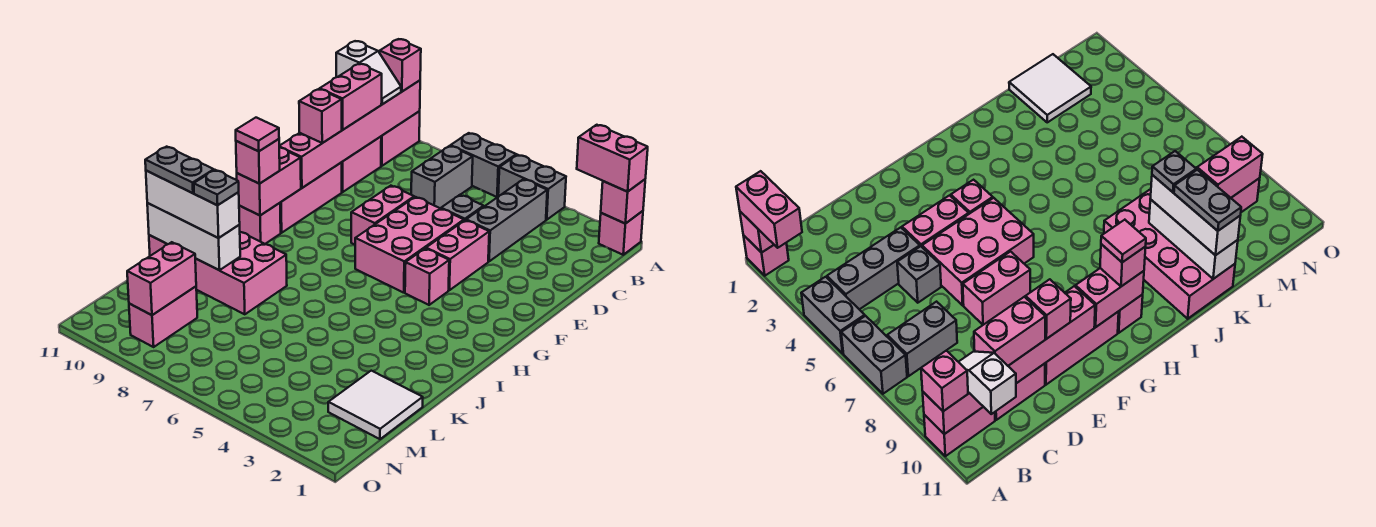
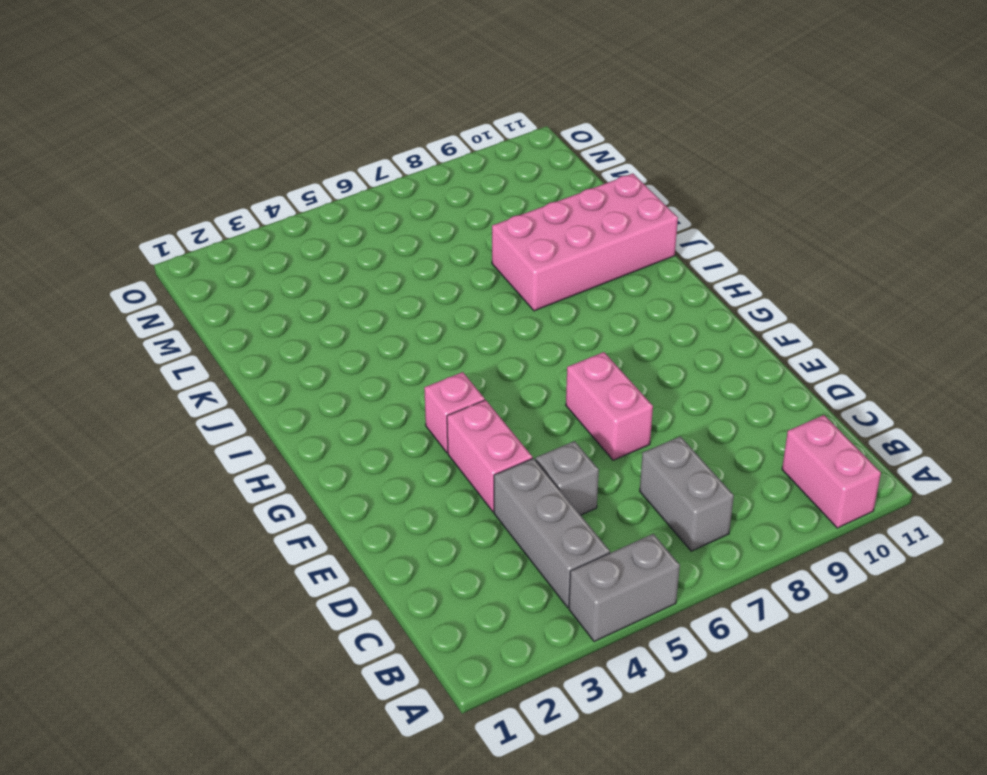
none -> pink 1x1 brick [599,211,643,255]
none -> grey 1x2 brick [451,133,516,197]
none -> pink 1x2 brick [341,137,381,192]
none -> pink 2x3 brick [355,197,464,293]

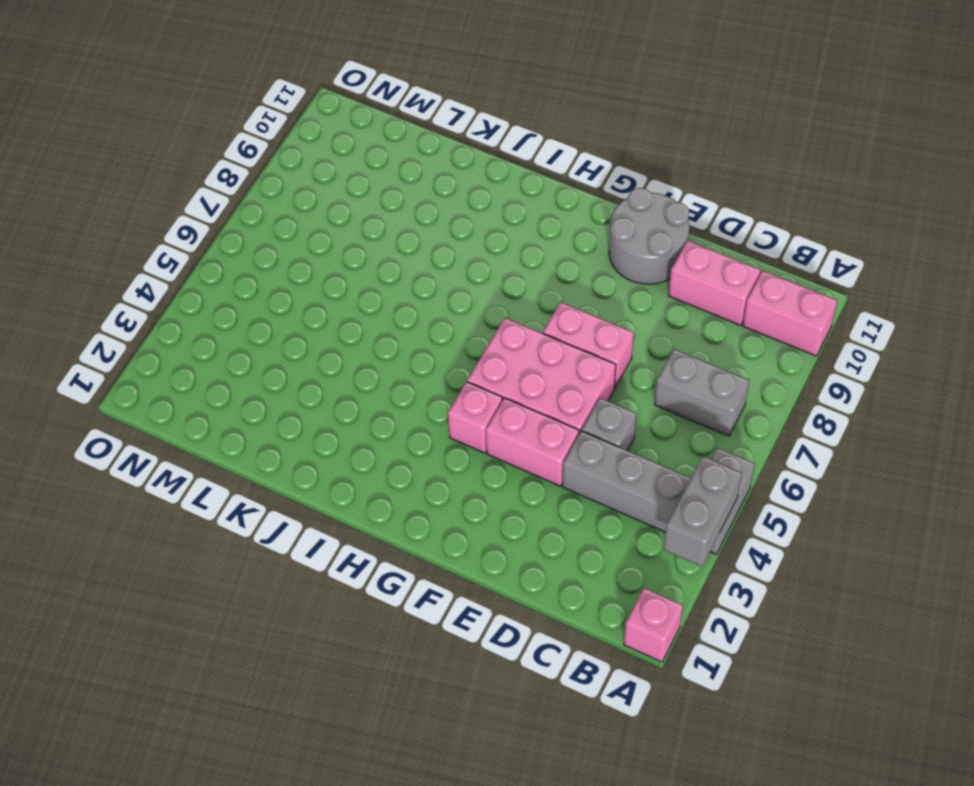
grey 1x2 brick [664,456,742,566] -> grey 1x2 brick moved to [451,133,516,197]
grey 2x2 round brick [609,188,689,284] -> pink 1x3 brick [280,163,342,233]
none -> pink 1x1 brick [239,203,281,244]
none -> pink 2x4 brick [149,232,287,314]
none -> white 2x2 tile [328,371,423,439]
none -> pink 1x2 brick [129,287,197,347]

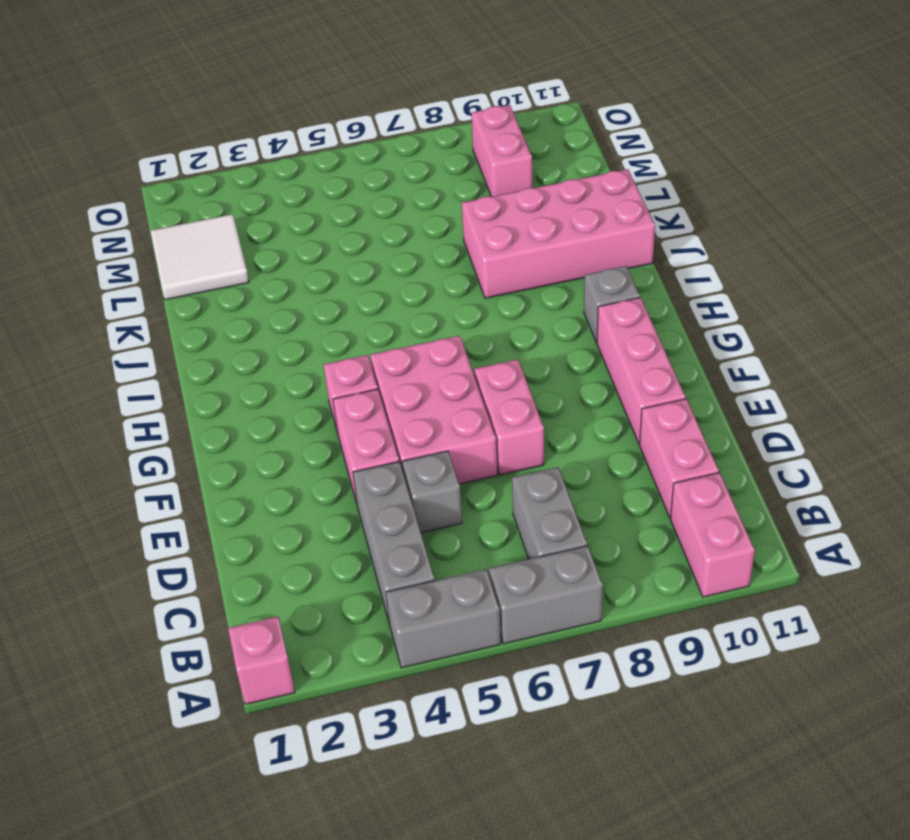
grey 1x1 brick [584,266,640,343] -> pink 1x1 brick [239,203,281,244]
none -> pink 1x1 brick [601,179,645,223]
none -> pink 1x6 brick [279,80,420,188]
none -> pink 1x2 brick [237,148,301,215]
none -> white 1x3 brick [147,203,240,270]

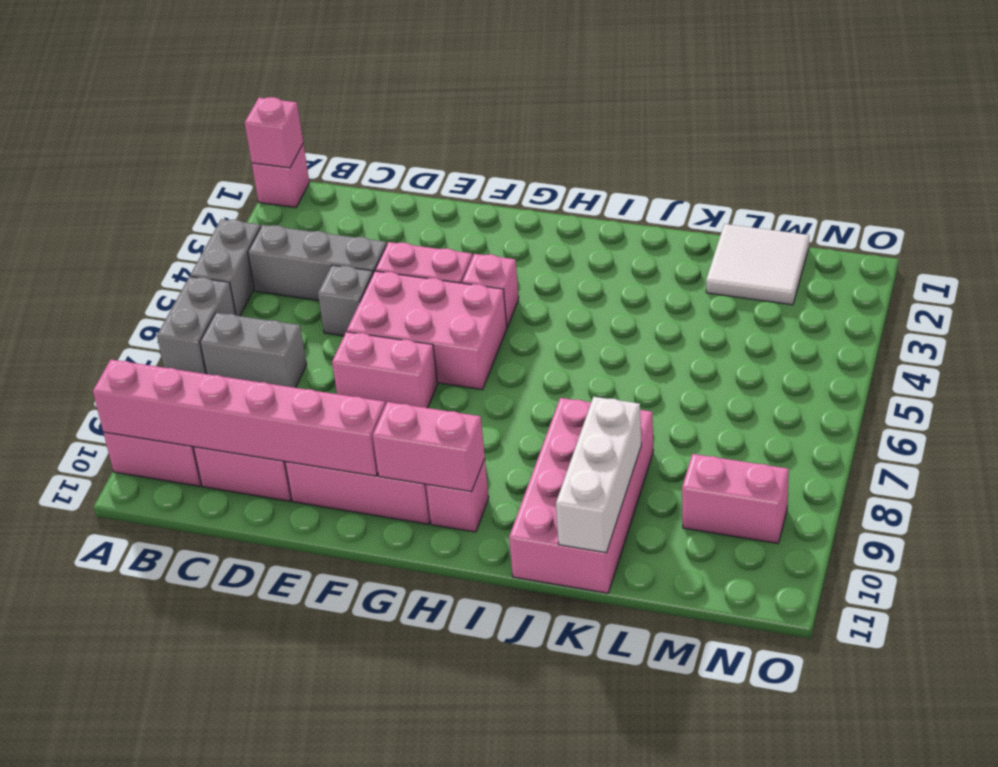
none -> pink 1x2 brick [127,242,196,315]
none -> pink 1x2 brick [577,125,648,192]
none -> pink 1x1 brick [380,39,421,91]
none -> white 1x2 slope [336,41,401,104]

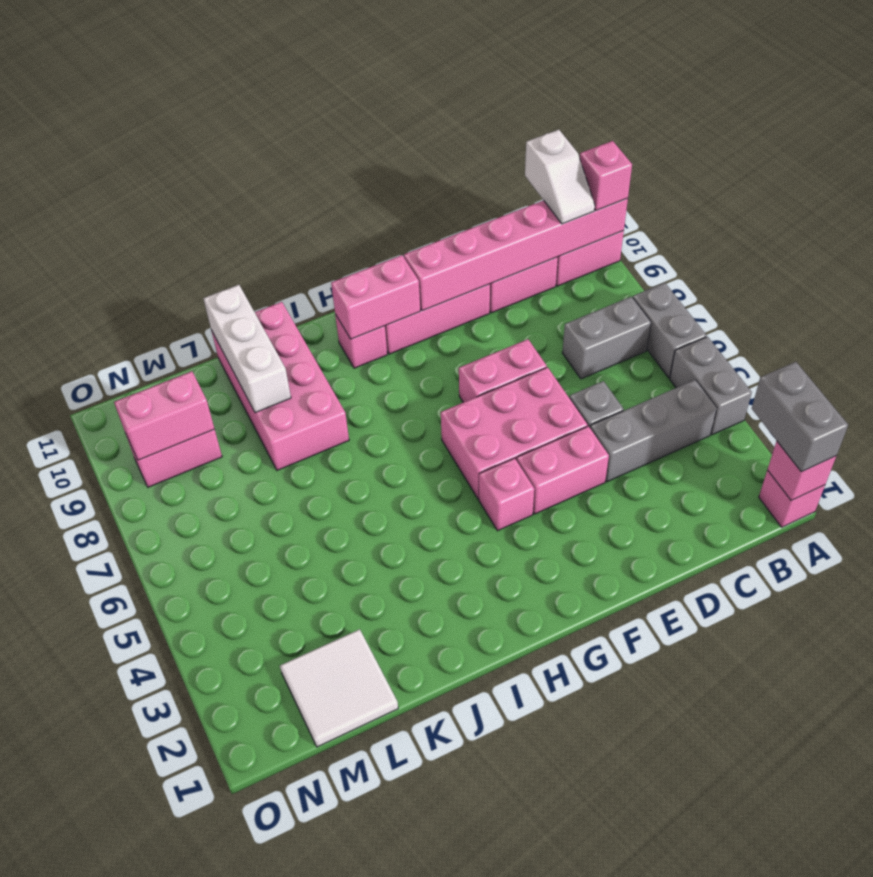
grey 1x2 brick [752,362,848,472] -> pink 1x2 brick [577,125,648,192]
none -> pink 1x2 brick [320,64,382,130]
none -> pink 1x1 brick [299,89,342,143]
none -> pink 1x1 brick [236,139,280,184]
none -> white 1x3 brick [146,171,240,238]

